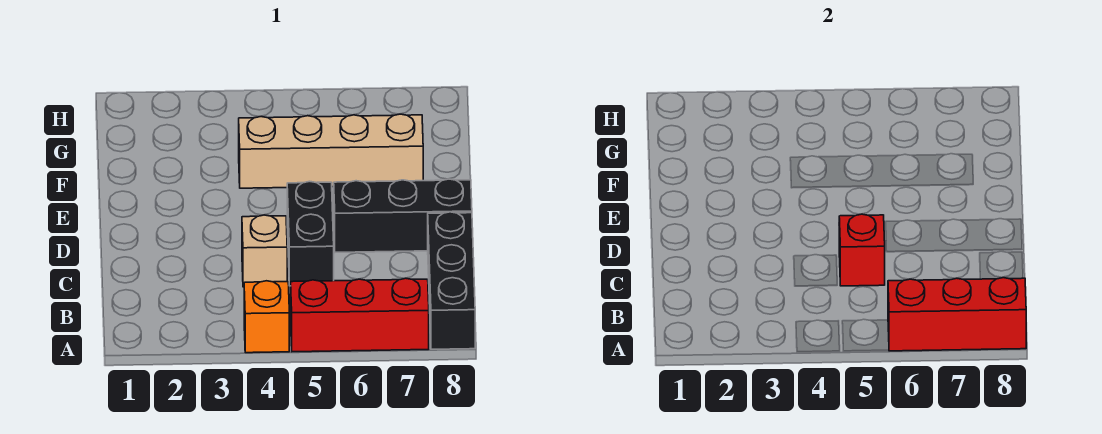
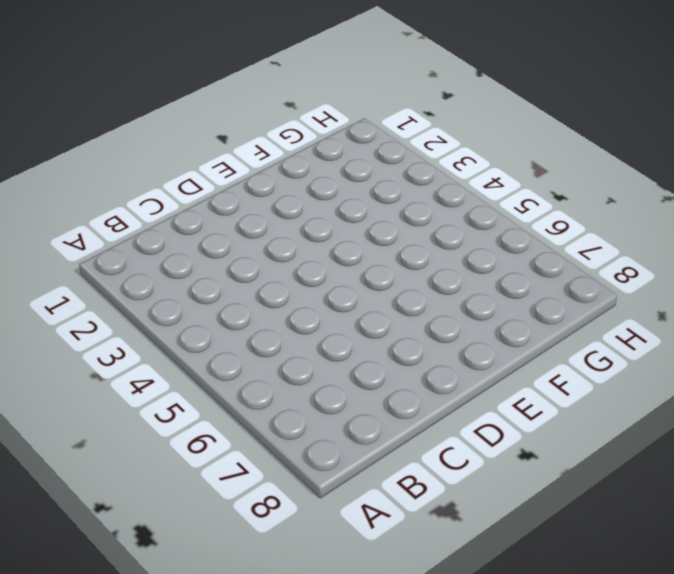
none -> orange 1x1 brick [244,281,289,353]
none -> red 1x3 brick [291,278,429,352]

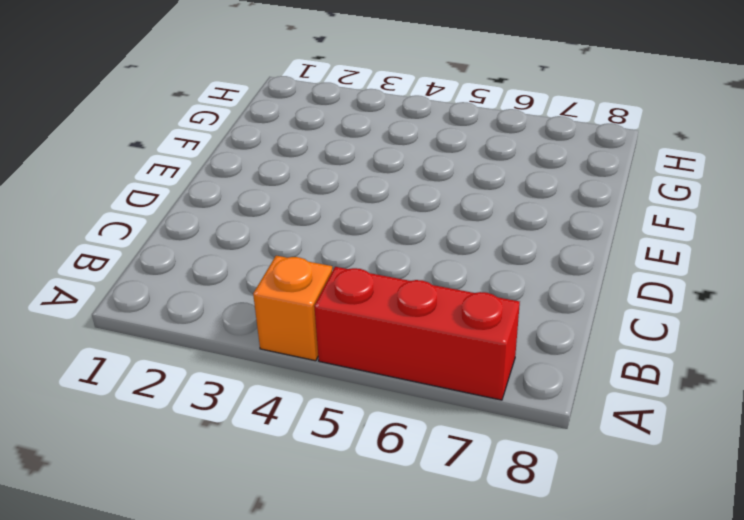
none -> black 1x3 brick [428,212,475,349]
none -> tan 1x1 brick [242,215,287,287]

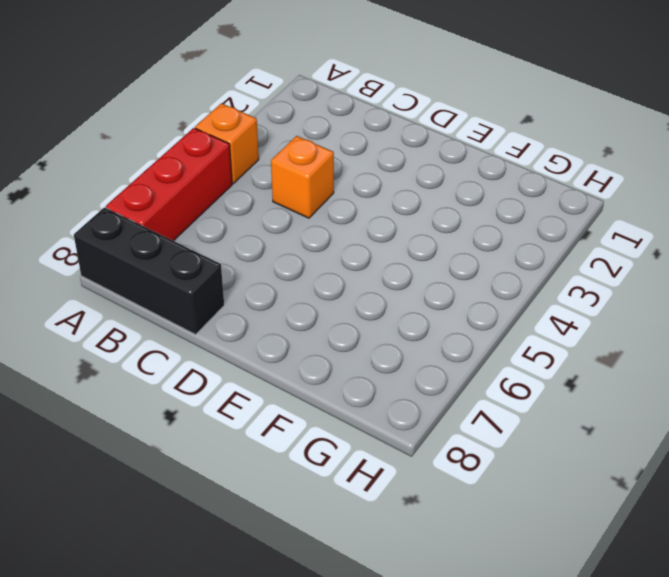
orange 1x1 brick [271,136,334,218] -> tan 1x1 brick [242,215,287,287]
none -> black 1x2 brick [287,181,334,286]
none -> black 1x3 brick [334,179,472,252]

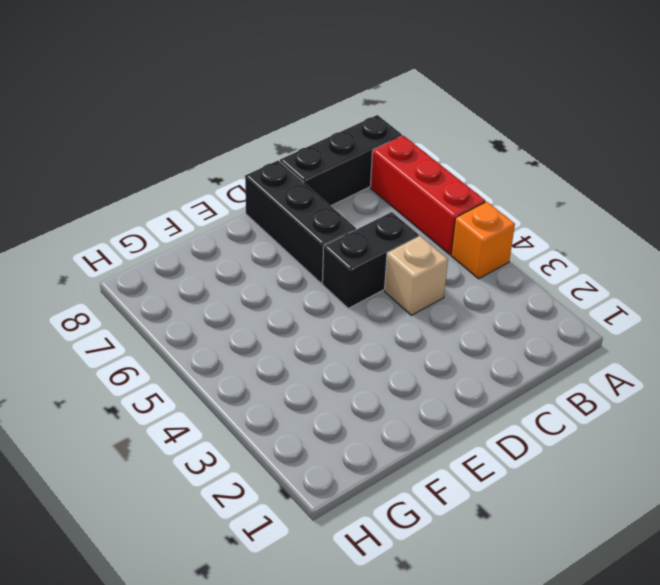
none -> tan 1x4 brick [239,114,423,188]
none -> red 1x3 brick [888,278,1026,351]

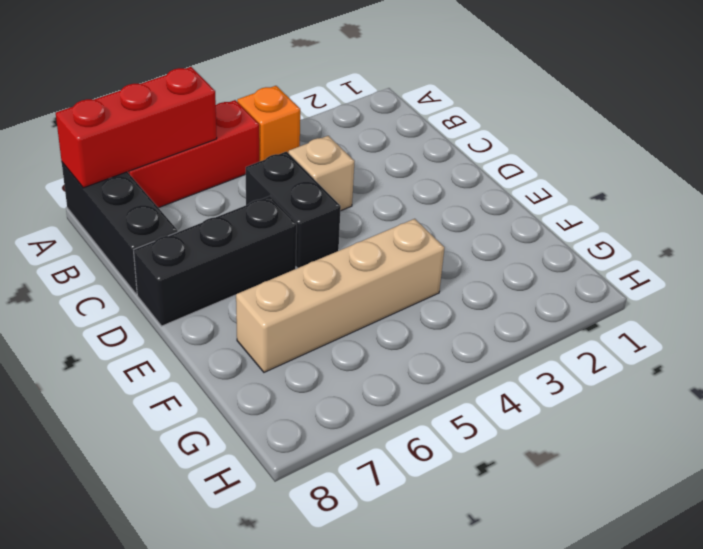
none -> red 1x1 brick [839,214,885,286]

